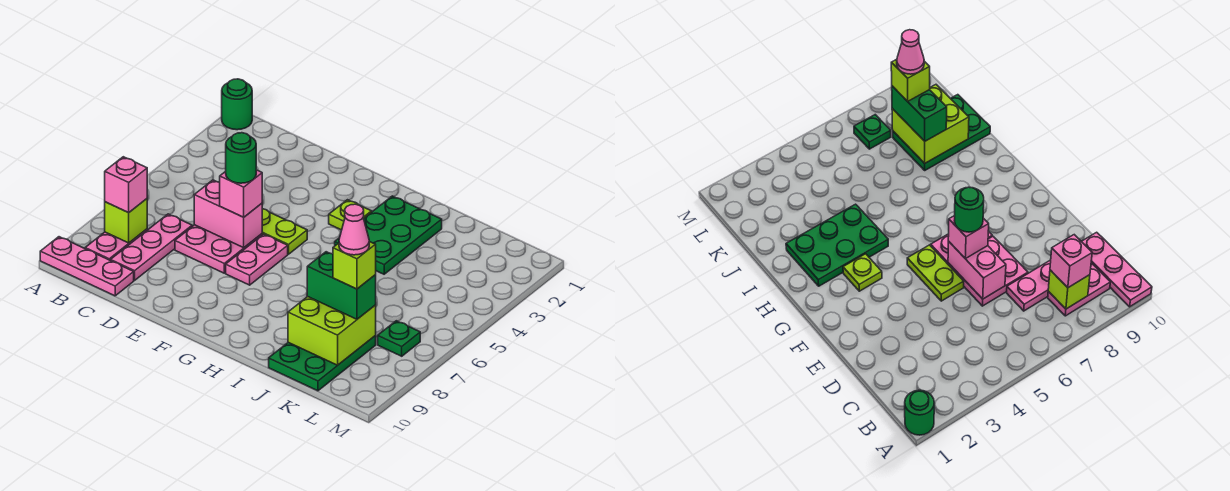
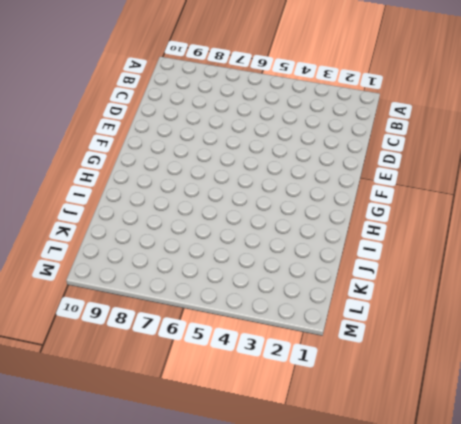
none -> green 1x1 round brick [222,79,252,130]
none -> pink 1x3 plate [40,237,134,296]
none -> pink 1x2 plate [85,229,147,260]

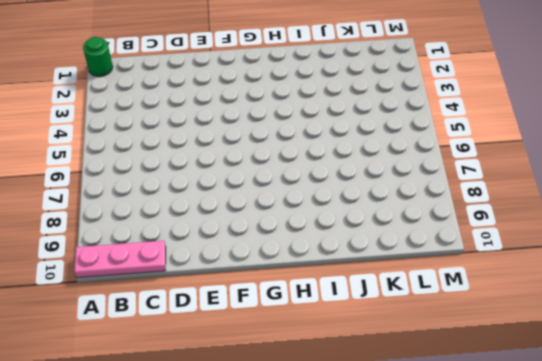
none -> pink 1x2 plate [85,229,147,260]
none -> pink 1x3 plate [111,214,192,280]
none -> pink 2x2 plate [175,225,262,273]

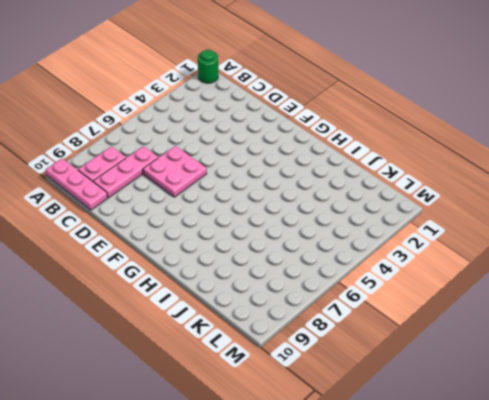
none -> lime 1x2 plate [262,209,307,254]
none -> pink 1x2 plate [226,234,288,285]
none -> lime 1x1 plate [329,200,372,230]

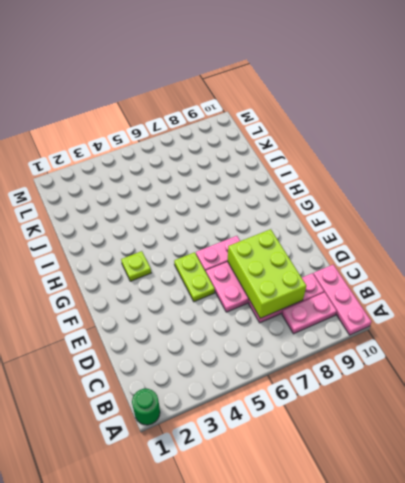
lime 2x3 brick [227,229,306,318] -> none
none -> green 2x3 plate [335,196,442,274]
none -> green 2x3 plate [269,336,376,391]
none -> green 1x1 plate [378,321,420,356]

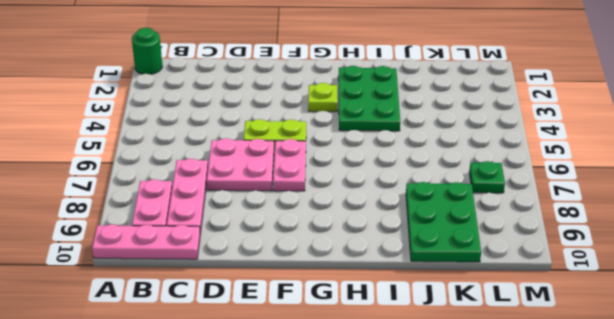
none -> lime 1x1 brick [105,199,147,243]
none -> pink 1x2 brick [194,180,262,248]
none -> lime 2x2 brick [288,297,376,365]

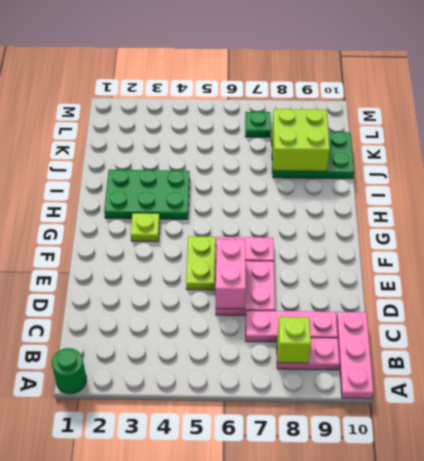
none -> pink 1x1 brick [105,157,147,213]
none -> pink 1x1 brick [220,170,262,217]
none -> green 1x2 brick [307,252,376,319]

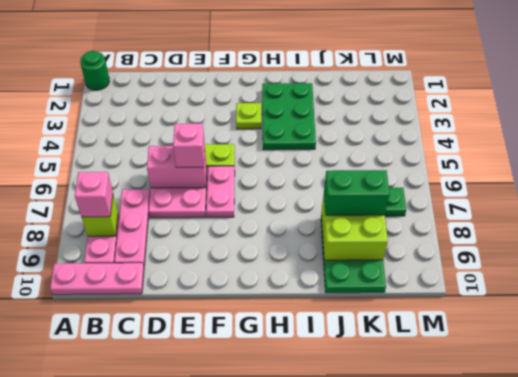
none -> green 1x1 round brick [226,133,256,183]
none -> lime 1x1 brick [333,241,376,289]
none -> pink 1x1 cone [339,204,369,255]

